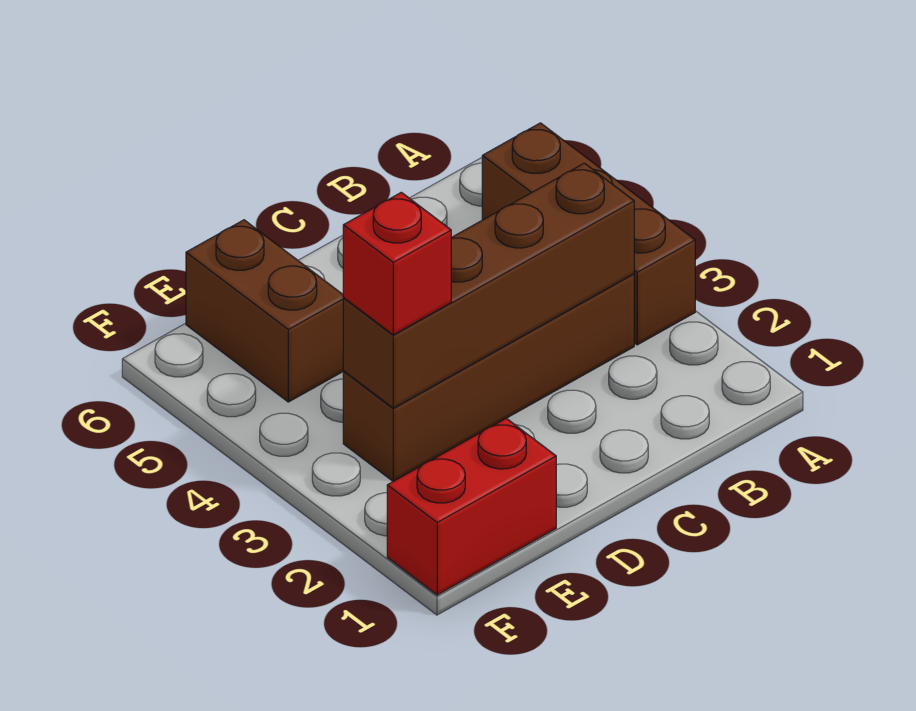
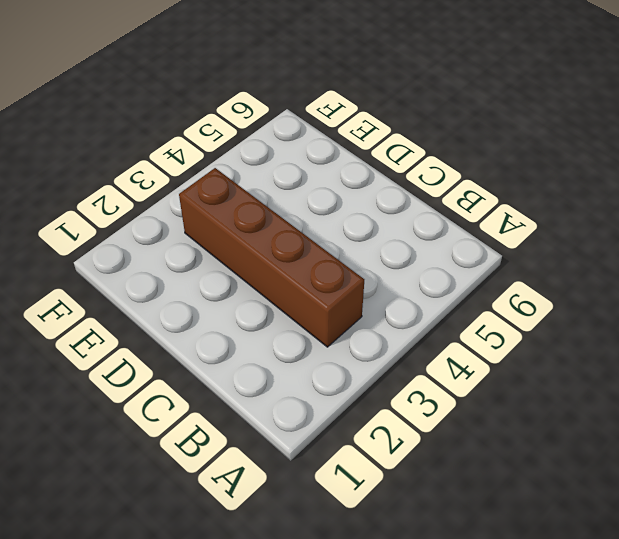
none -> brown 1x3 brick [482,123,695,345]
none -> red 1x2 brick [387,418,556,595]

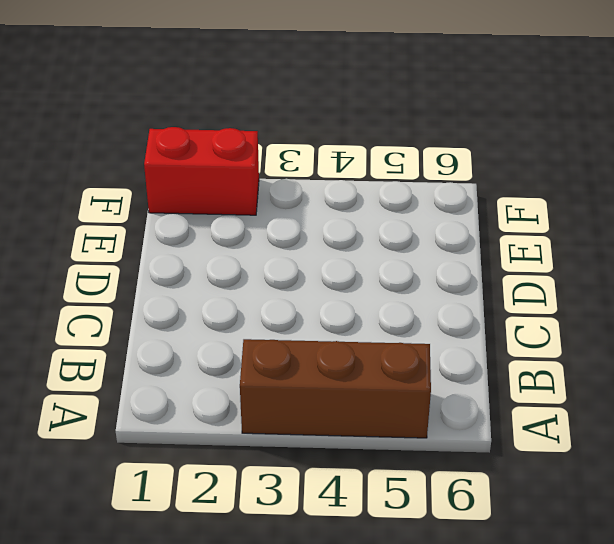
red 1x2 brick [144,127,259,215] -> red 1x2 brick turned to [387,418,556,595]
none -> brown 1x4 brick [343,274,634,481]
none -> brown 1x2 brick [186,220,344,402]

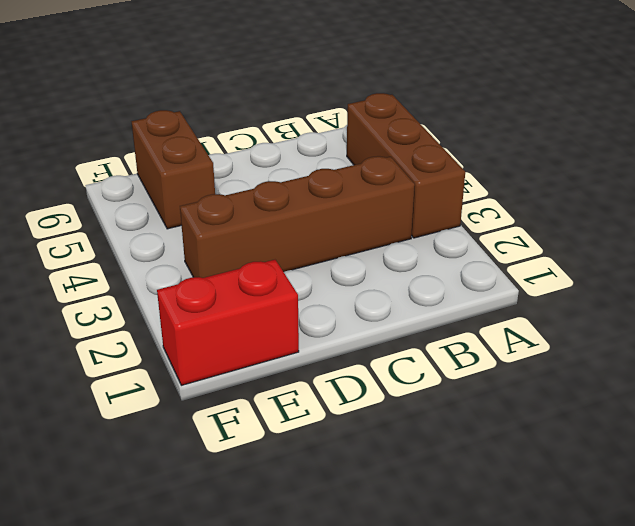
none -> brown 1x4 brick [343,163,634,408]
none -> red 1x1 brick [343,192,451,335]

